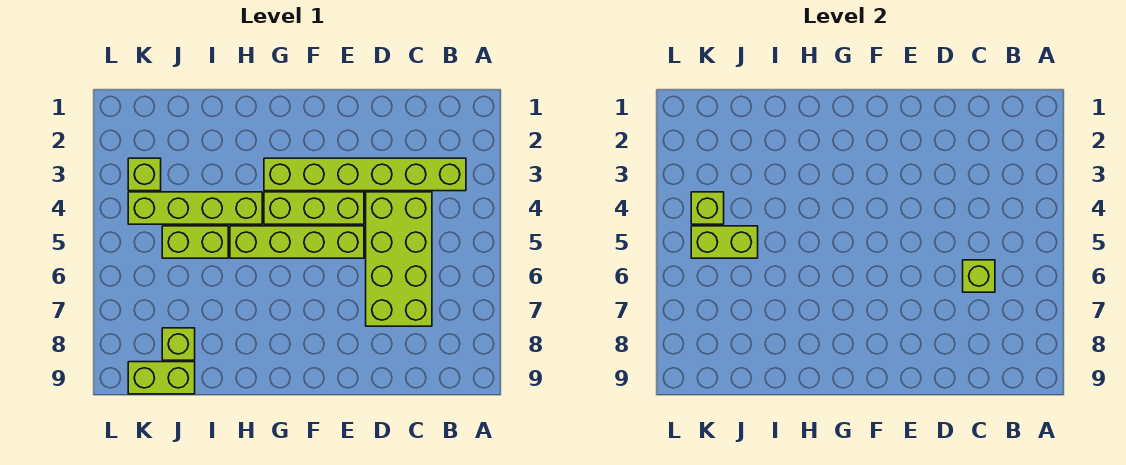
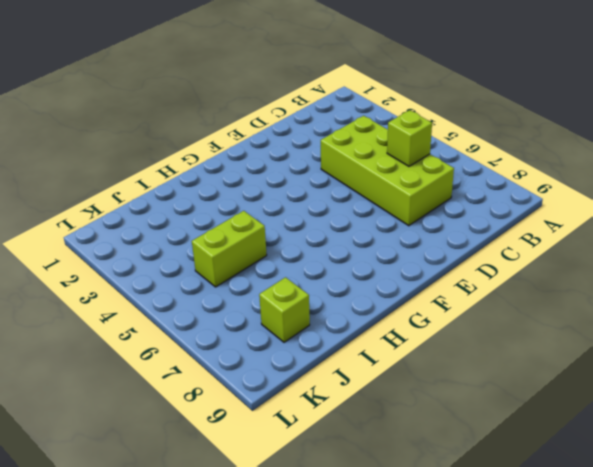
none -> lime 1x6 brick [264,158,466,191]
none -> lime 1x3 brick [264,192,364,224]
none -> lime 1x4 brick [230,226,364,258]

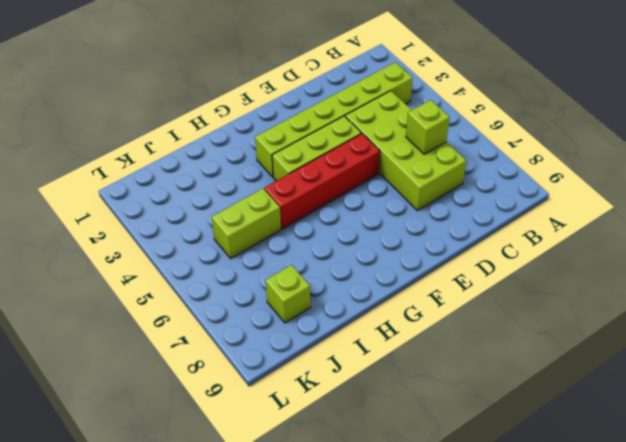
red 1x4 brick [264,134,380,229] -> lime 1x4 brick [230,226,364,258]
none -> lime 1x4 brick [128,192,262,224]
none -> lime 1x2 brick [128,362,195,394]
none -> lime 1x1 brick [128,158,161,191]

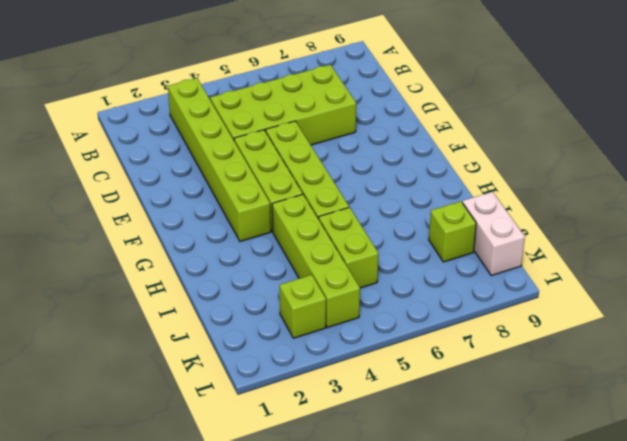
white 1x2 brick [463,192,525,276] -> lime 1x2 brick [128,362,195,394]
none -> lime 1x1 brick [963,260,995,292]
none -> lime 1x2 brick [691,226,758,258]
none -> lime 1x1 brick [691,192,724,224]

